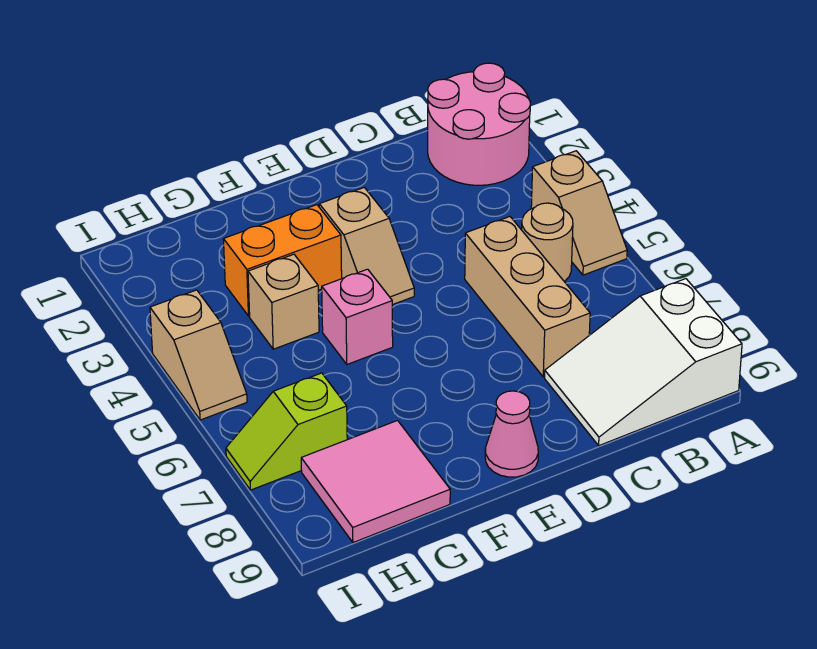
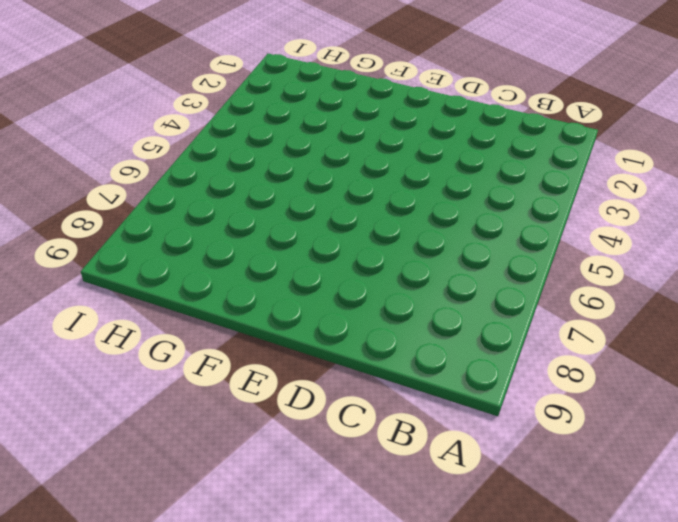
none -> pink 2x2 round brick [428,63,530,185]
none -> tan 1x2 slope [531,151,627,275]
none -> white 2x3 slope [545,279,742,446]

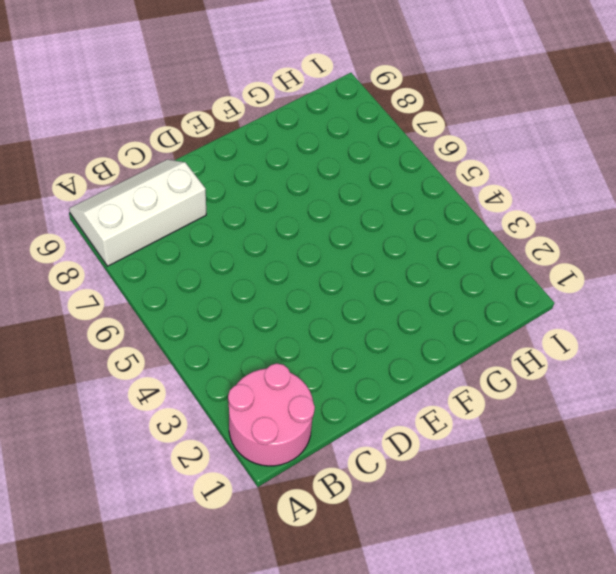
white 2x3 slope [69,159,206,266] -> white 2x3 slope turned to [545,279,742,446]
none -> tan 1x2 slope [531,151,627,275]
none -> tan 1x1 round brick [522,203,573,281]
none -> tan 1x3 brick [465,217,590,377]

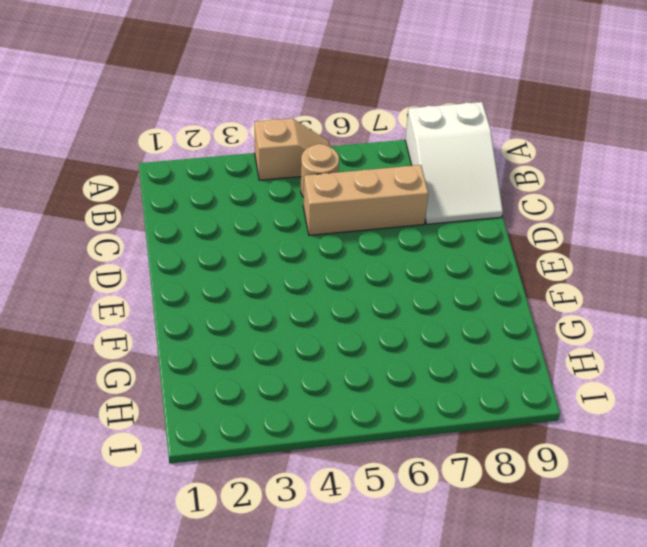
none -> pink 2x2 round brick [428,63,530,185]
none -> tan 1x2 slope [319,187,414,305]
none -> pink 1x1 cone [485,391,538,477]

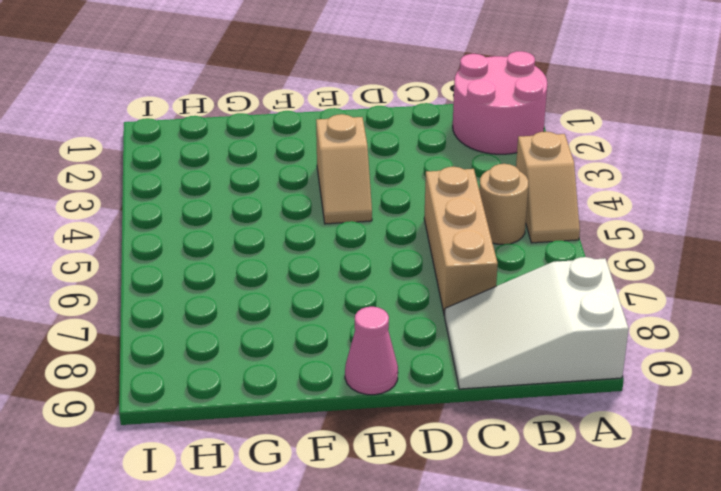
none -> orange 1x2 brick [224,205,342,316]
none -> pink 1x1 brick [322,269,393,364]
none -> tan 1x1 brick [248,254,319,349]

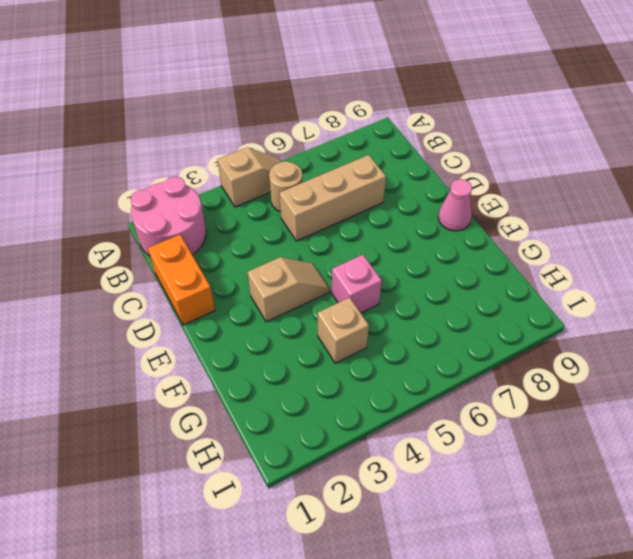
orange 1x2 brick [148,235,215,325] -> orange 1x2 brick moved to [224,205,342,316]
none -> white 2x3 slope [545,279,742,446]
none -> pink 2x2 tile [301,421,450,543]
none -> lime 1x2 slope [226,373,347,490]

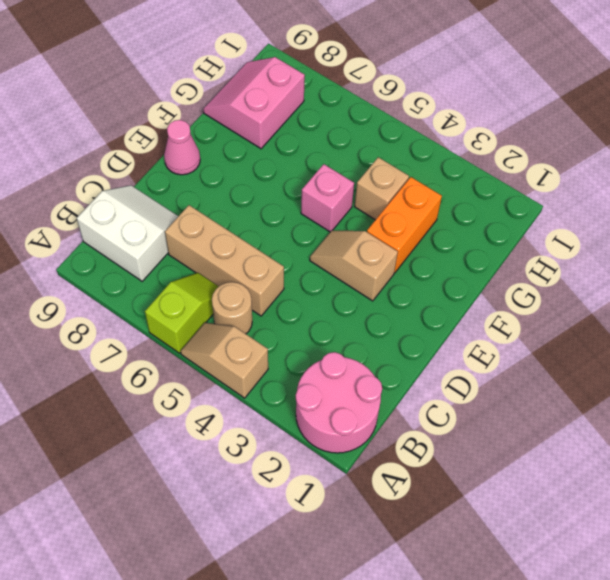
lime 1x2 slope [145,273,219,353] -> lime 1x2 slope moved to [226,373,347,490]
white 2x2 slope [77,185,178,281] -> white 2x3 slope [545,279,742,446]
pink 2x2 slope [203,57,305,149] -> pink 2x2 tile [301,421,450,543]
none -> tan 1x2 slope [150,290,247,420]

